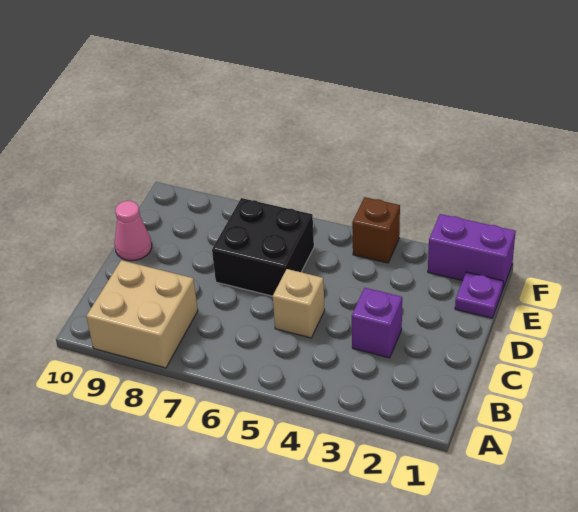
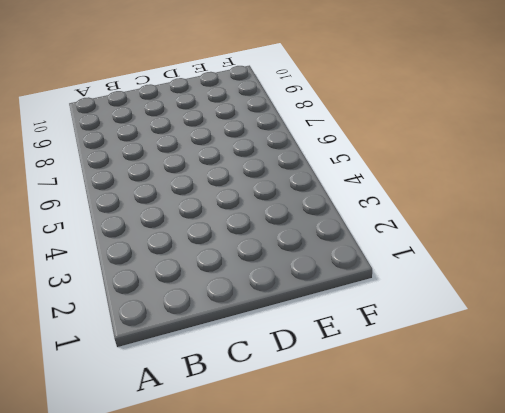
none -> tan 2x2 brick [86,260,198,368]
none -> purple 1x1 brick [352,288,402,358]

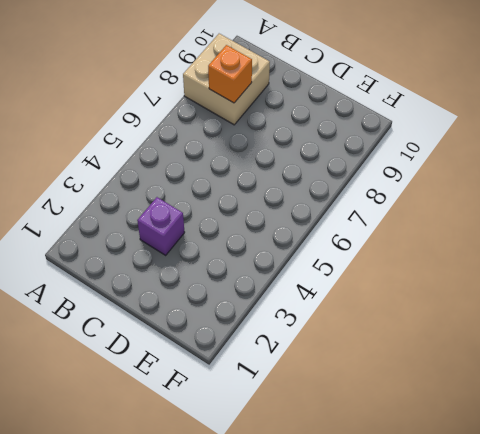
orange 1x1 brick [208,45,252,103] -> none
none -> tan 1x1 brick [273,269,325,338]
none -> black 2x2 brick [212,198,314,296]

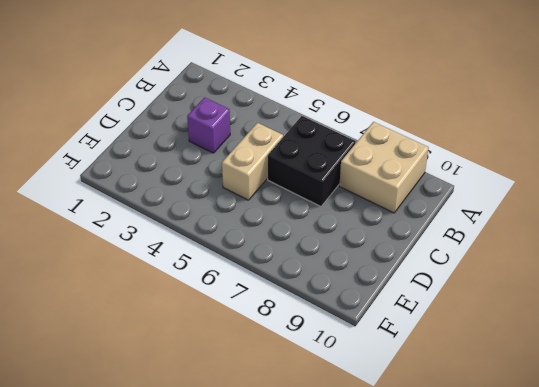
black 2x2 brick [268,116,356,206] -> black 2x2 brick moved to [212,198,314,296]
tan 1x2 brick [222,123,283,200] -> tan 1x1 brick [273,269,325,338]
none -> pink 1x1 cone [115,201,152,261]
none -> purple 1x1 plate [455,272,503,318]

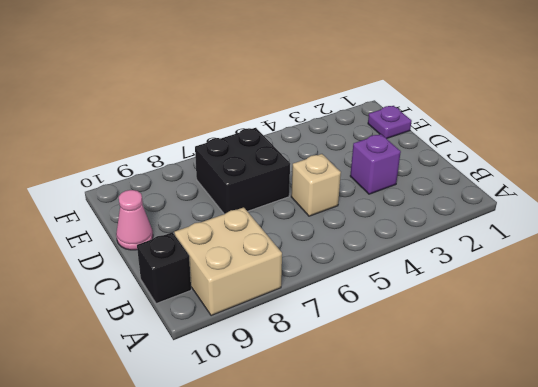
black 1x1 brick [137,232,191,304] -> none
none -> purple 1x2 brick [428,214,516,288]
none -> brown 1x1 brick [352,197,400,263]

